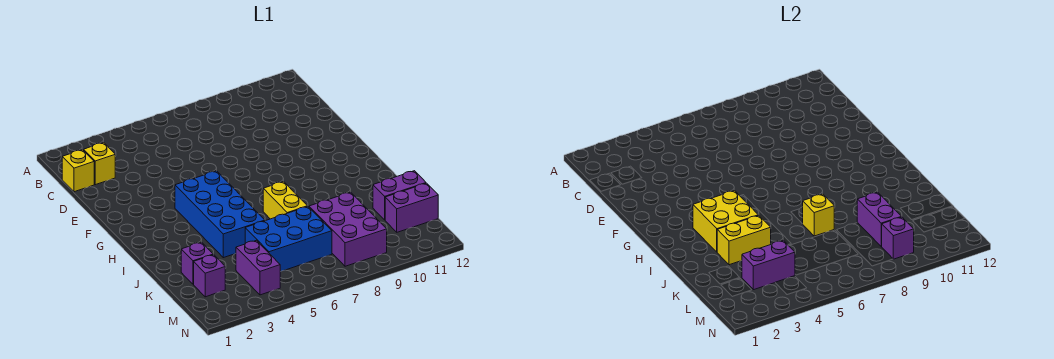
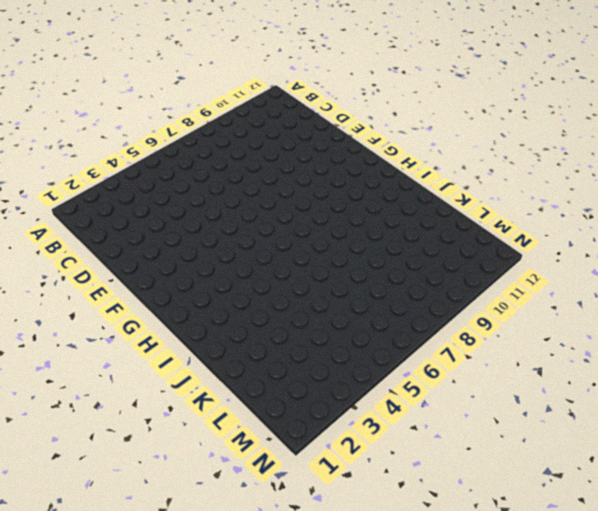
none -> yellow 1x1 brick [62,150,94,192]
none -> yellow 1x1 brick [84,143,115,185]
none -> blue 2x4 brick [175,171,265,258]

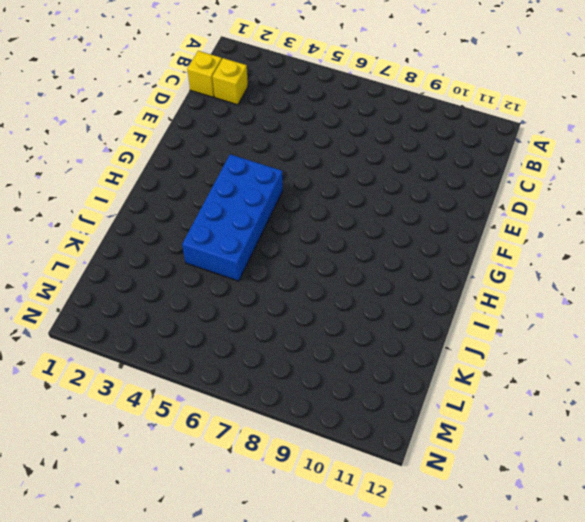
none -> yellow 1x2 brick [263,182,307,219]
none -> purple 1x1 brick [181,242,214,284]
none -> blue 2x3 brick [245,206,332,272]

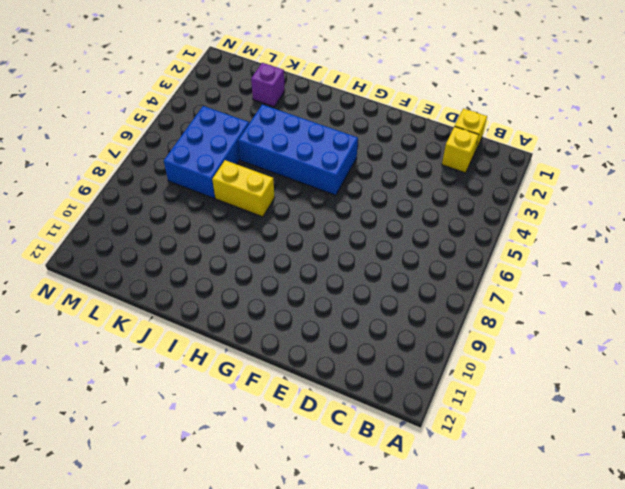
none -> purple 2x3 brick [309,192,387,266]
none -> purple 1x2 brick [373,171,426,220]
none -> purple 1x1 brick [194,255,225,297]

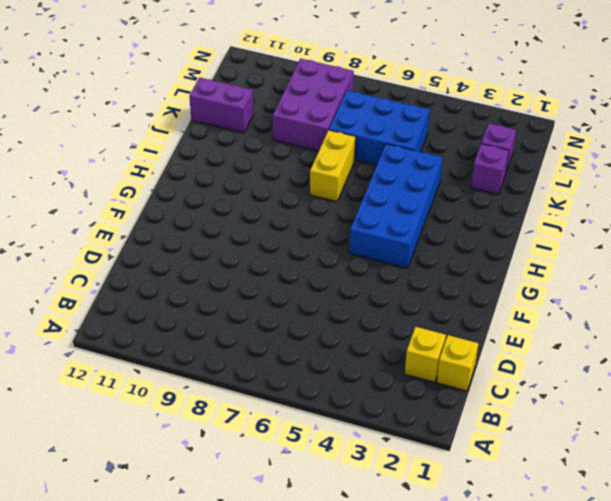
none -> purple 1x2 brick [236,240,280,295]
none -> purple 1x2 brick [385,183,438,232]
none -> yellow 2x2 brick [693,190,758,252]

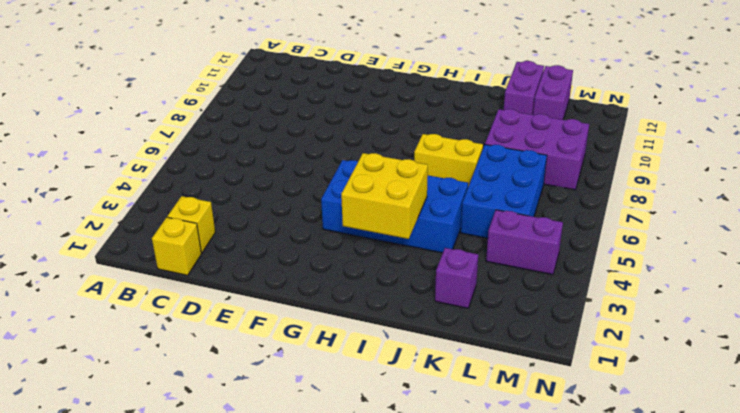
none -> purple 1x1 brick [194,255,225,297]
none -> yellow 1x2 brick [717,215,771,265]
none -> yellow 1x1 brick [803,194,834,236]

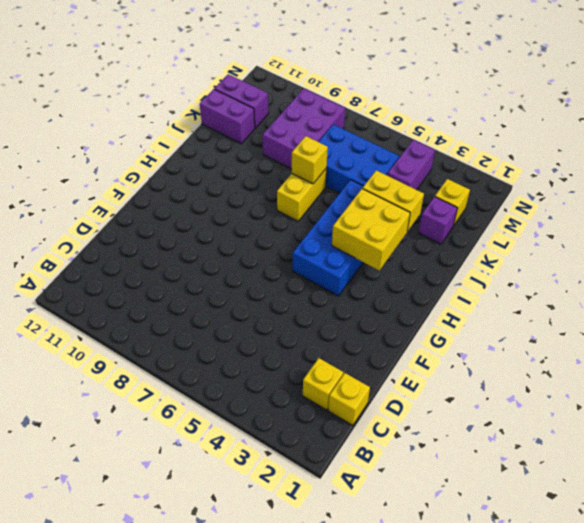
yellow 1x1 brick [435,179,470,226] -> purple 1x1 brick [194,255,225,297]
none -> purple 1x2 brick [857,192,901,246]
none -> purple 1x2 brick [742,240,795,290]
none -> purple 1x1 brick [881,217,914,259]

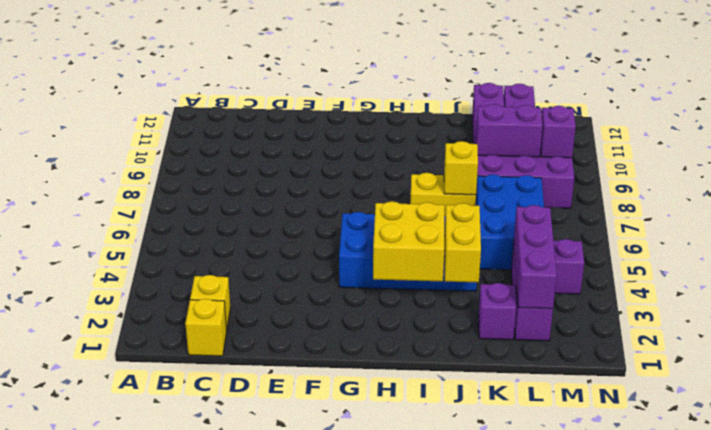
purple 1x3 brick [514,205,557,309] -> purple 1x2 brick [742,240,795,290]

